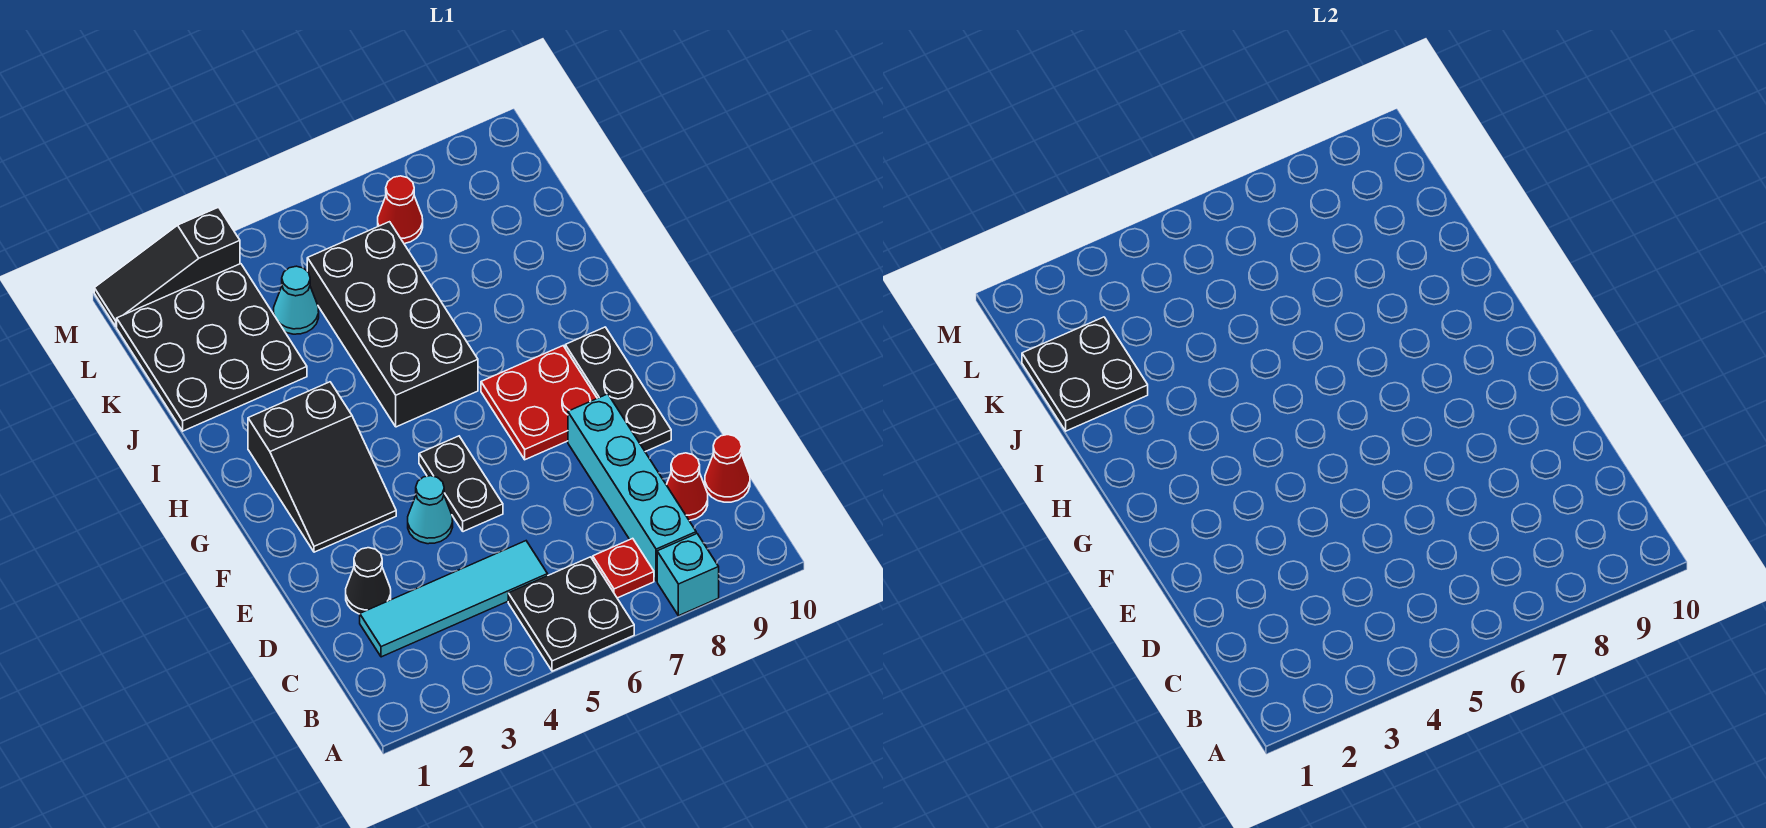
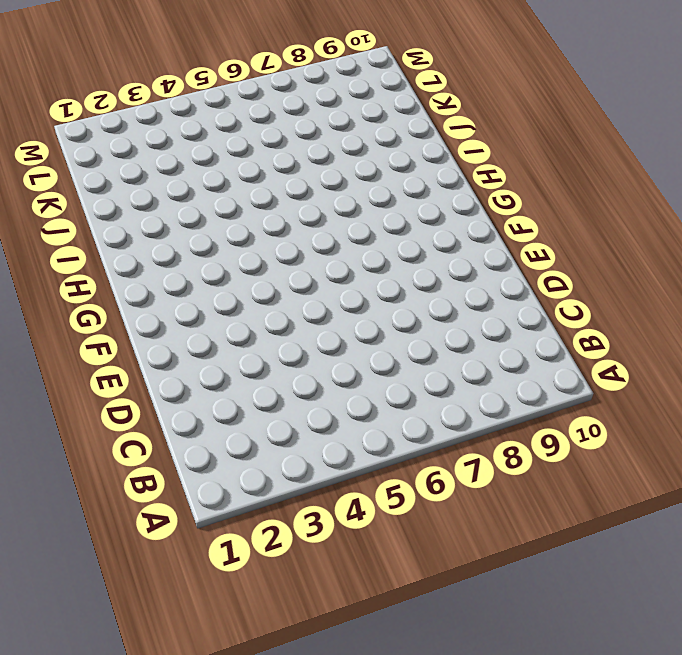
none -> black 2x2 plate [508,557,634,671]
none -> cyan 1x1 brick [657,534,719,616]
none -> red 1x1 plate [593,538,654,598]

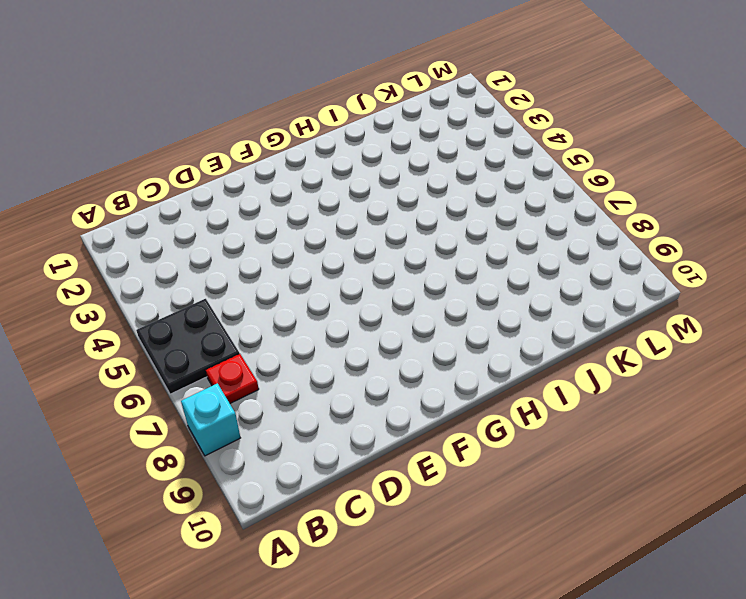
none -> cyan 1x4 brick [568,394,696,581]
none -> cyan 1x4 tile [360,541,548,657]
none -> red 1x1 cone [667,453,708,521]

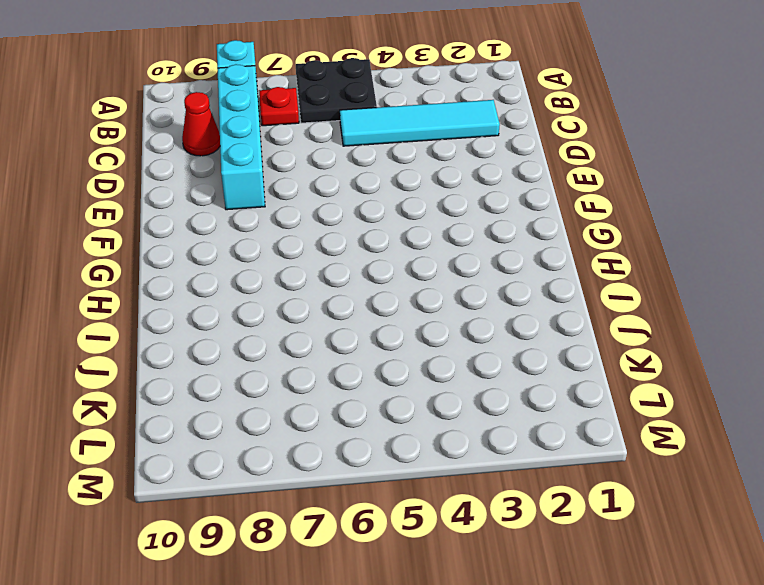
none -> red 1x1 cone [705,435,750,502]
none -> black 1x1 cone [346,548,391,614]
none -> cyan 1x1 cone [408,476,453,544]

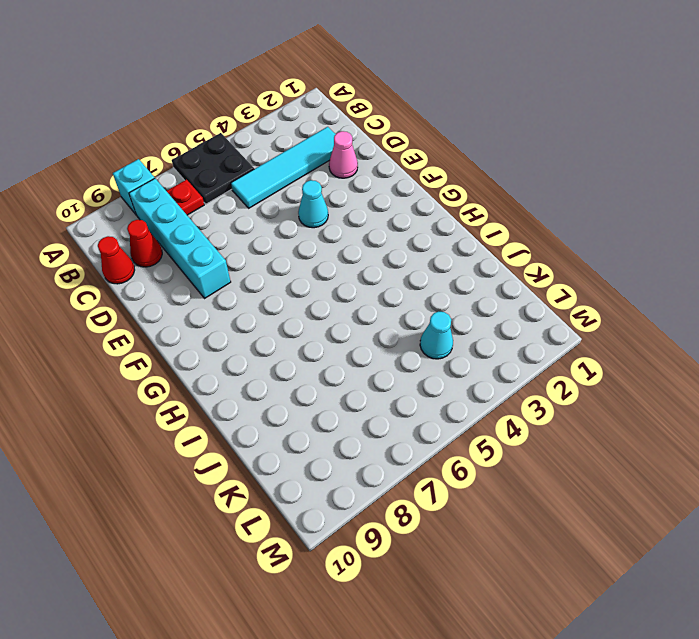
pink 1x1 cone [329,131,358,178] -> black 1x1 cone [346,548,391,614]
none -> black 1x2 plate [419,436,503,532]
none -> black 1x3 plate [565,327,671,452]
none -> black 2x3 slope [248,382,396,552]

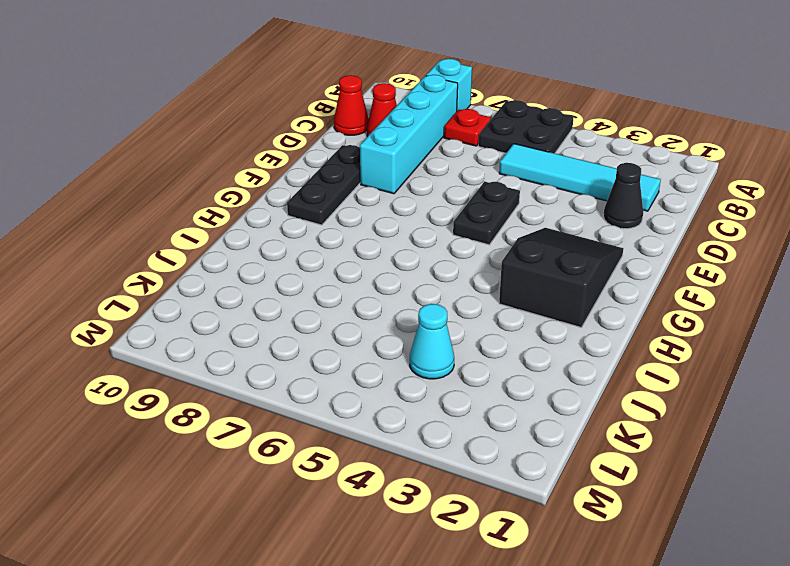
none -> cyan 1x1 cone [408,476,453,544]
none -> red 2x2 plate [481,346,597,460]
none -> black 2x4 brick [307,222,478,427]

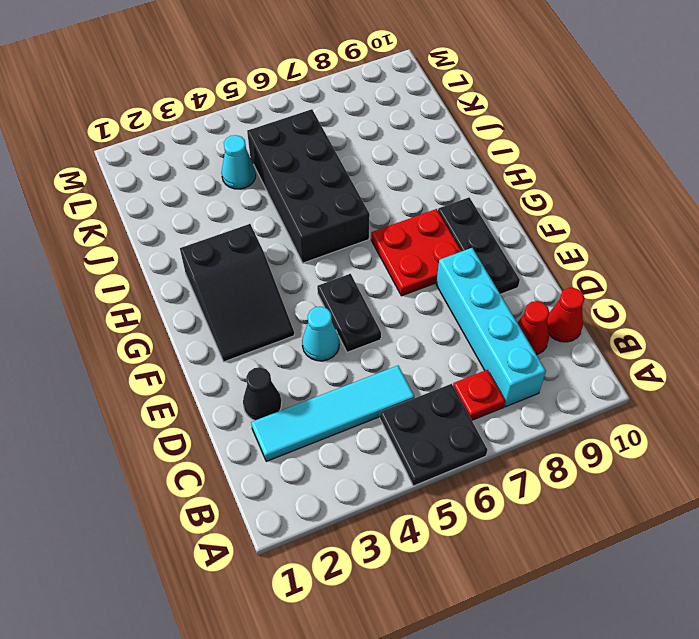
none -> cyan 1x1 brick [657,534,719,616]
none -> black 3x3 plate [117,264,307,431]
none -> red 1x1 cone [378,176,423,244]

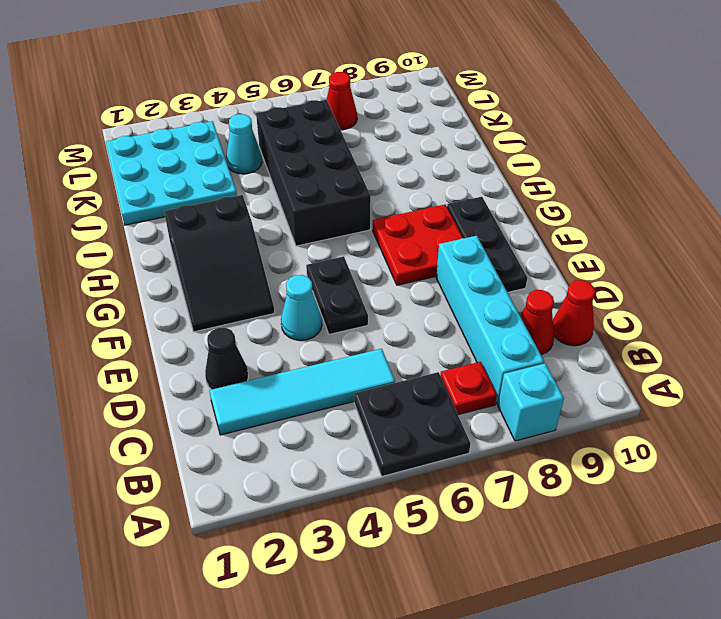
cyan 3x3 plate [106,121,237,225] -> black 3x3 plate [117,264,307,431]
none -> black 1x3 slope [94,207,240,326]
none -> black 2x2 plate [1022,317,1148,431]

